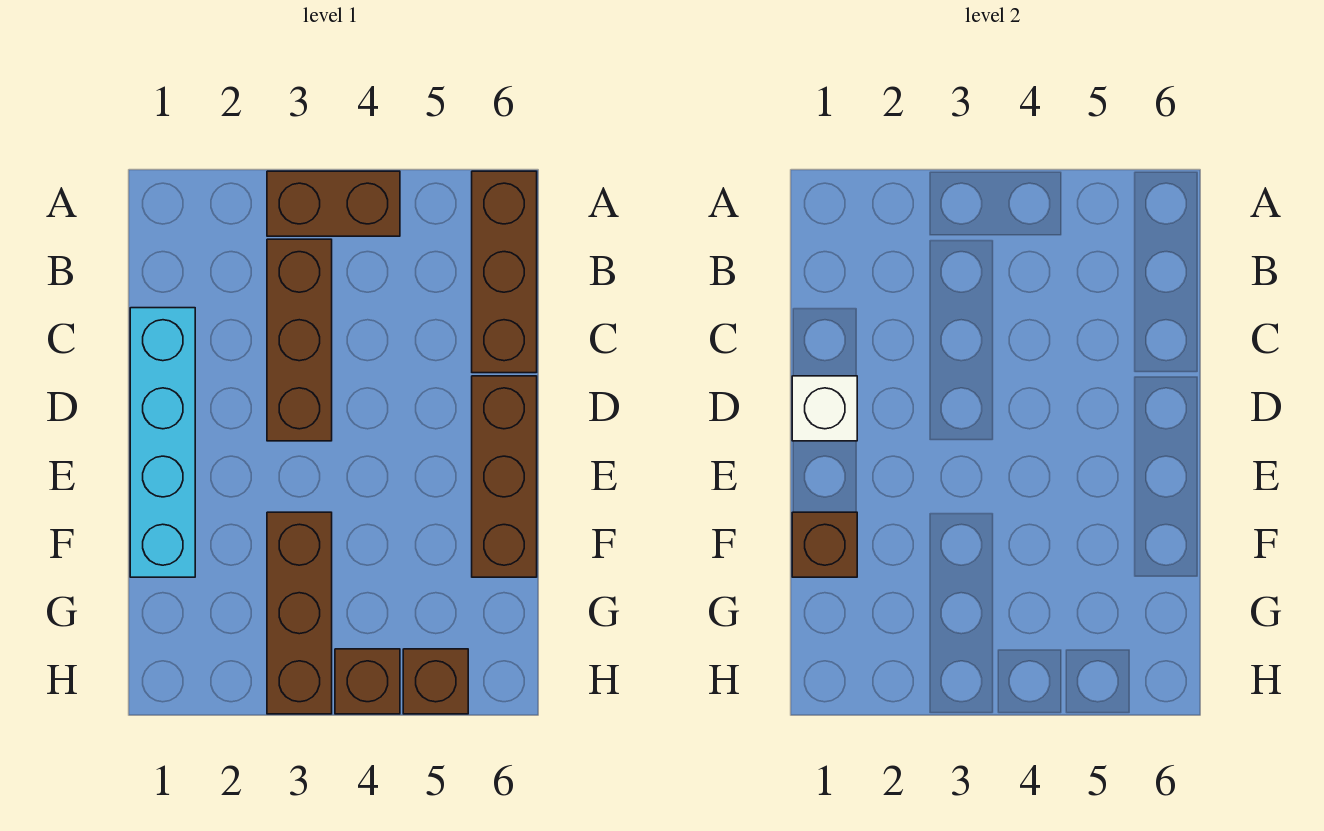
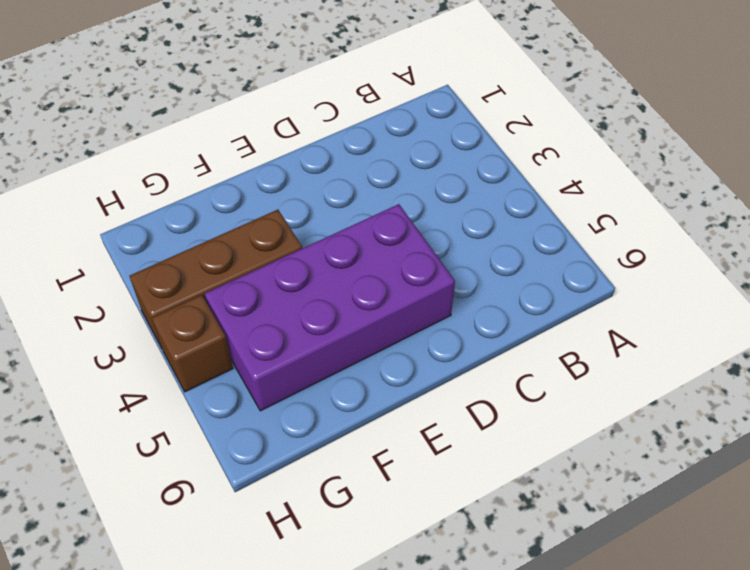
purple 2x4 brick [205,204,455,411] -> none
none -> brown 1x2 brick [267,171,400,236]
none -> brown 1x3 brick [472,171,537,373]

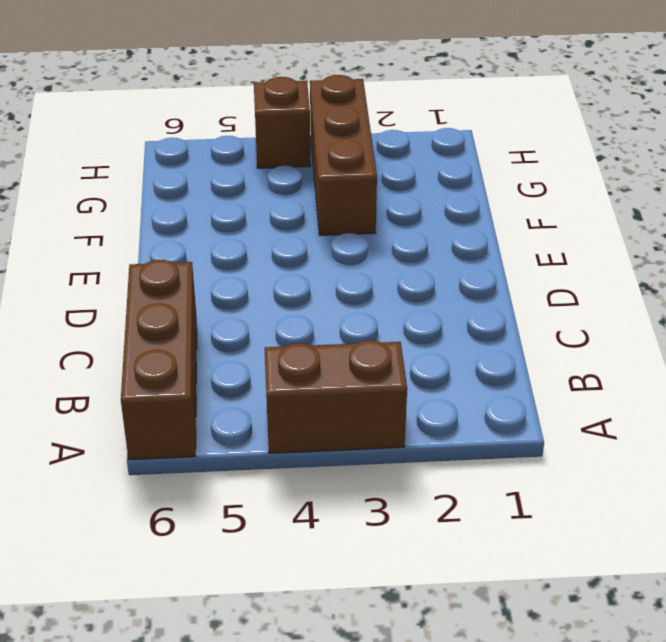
none -> brown 1x3 brick [267,239,332,441]
none -> cyan 1x4 brick [130,308,195,577]

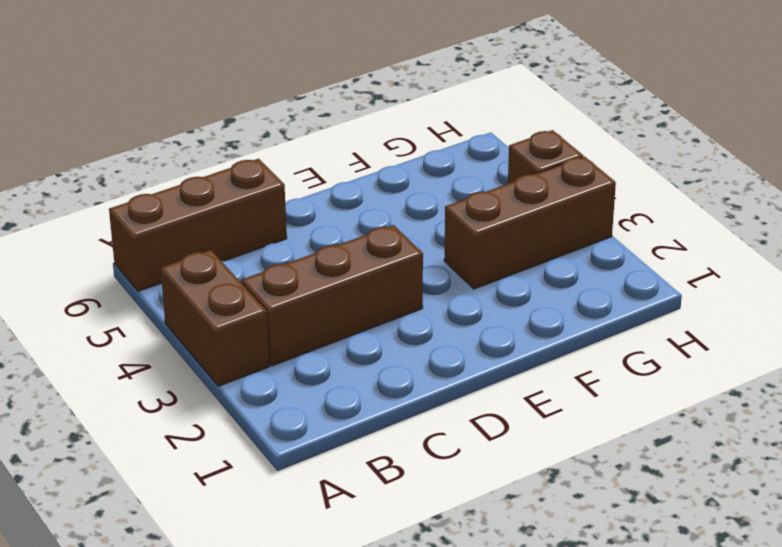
none -> cyan 1x4 brick [130,308,195,577]
none -> brown 1x3 brick [472,376,537,577]

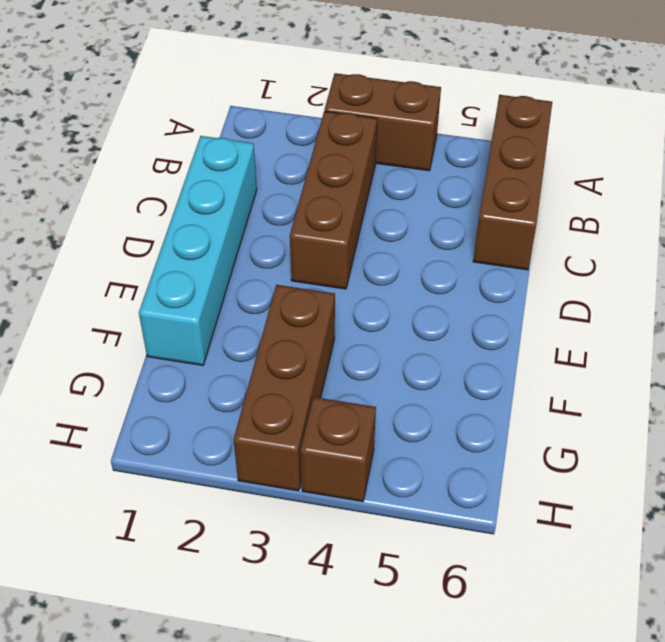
none -> brown 1x3 brick [472,376,537,577]
none -> brown 1x1 brick [403,649,468,714]

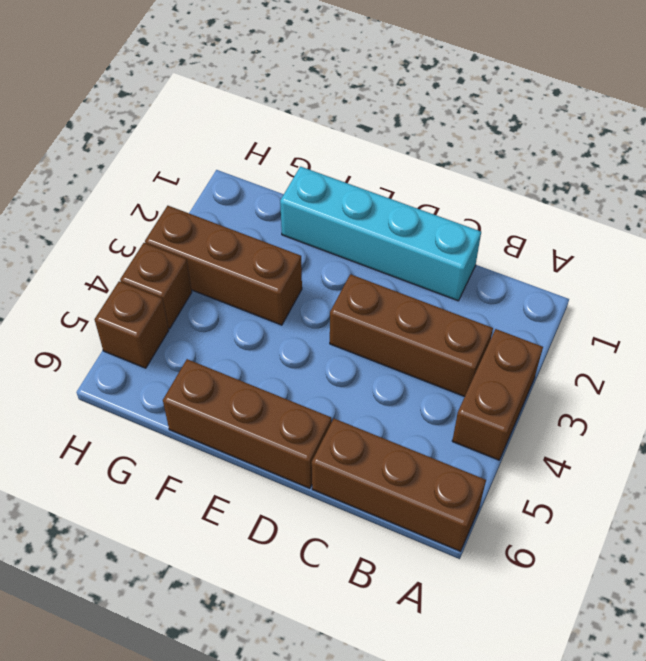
none -> white 1x1 brick [792,376,857,441]
none -> brown 1x1 brick [792,512,857,577]

